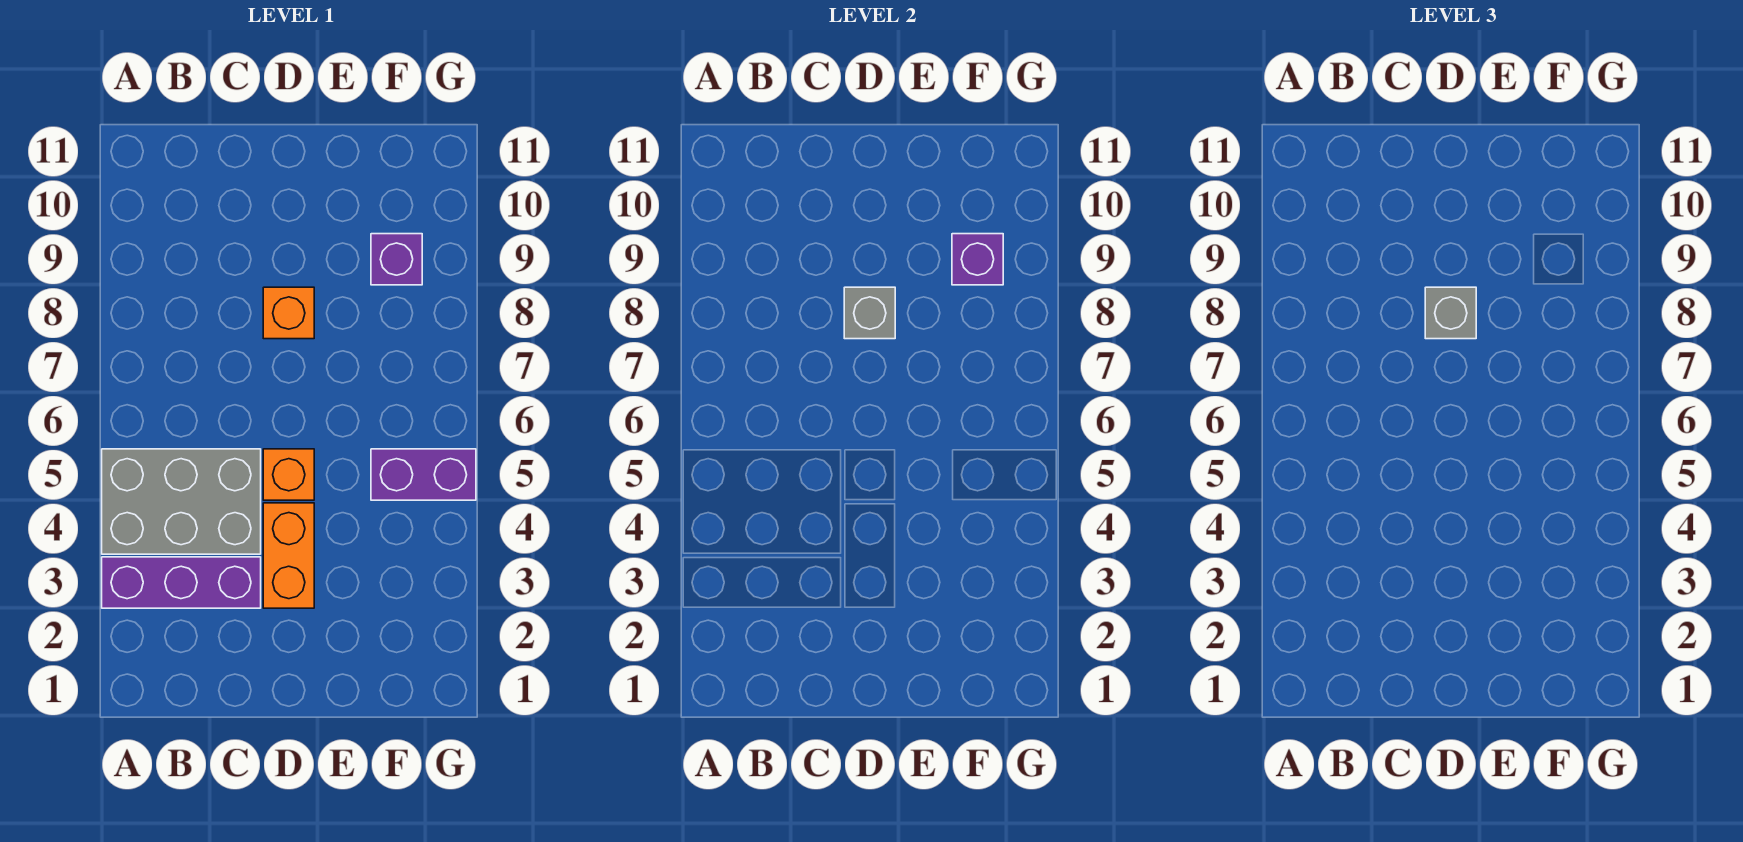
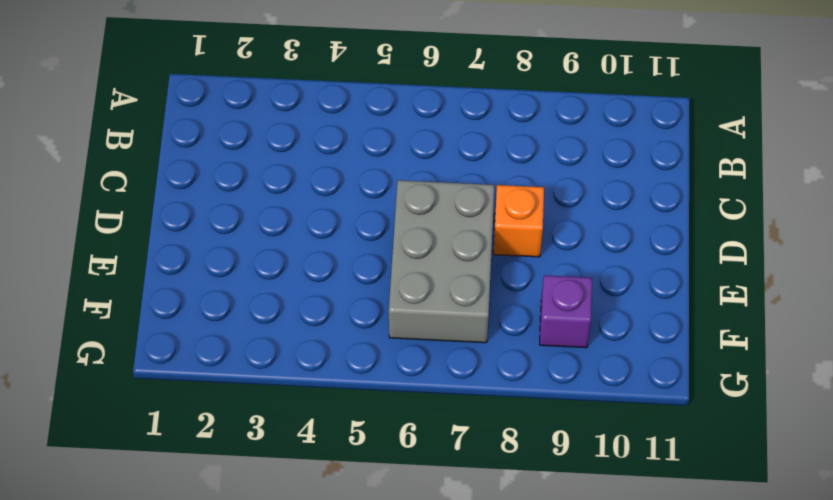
grey 2x3 brick [389,180,494,343] -> grey 2x3 brick moved to [102,449,261,554]
none -> purple 1x3 brick [102,557,261,608]
none -> orange 1x2 brick [263,503,314,608]

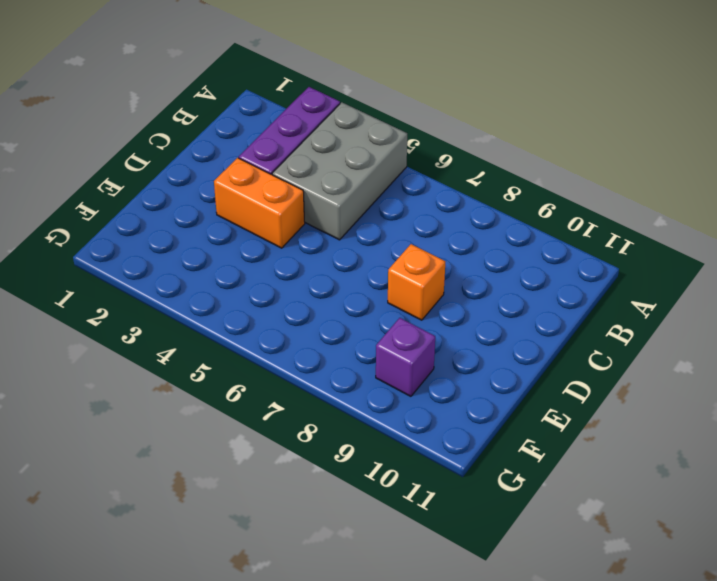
none -> orange 1x1 brick [263,449,314,500]
none -> purple 1x2 brick [371,449,476,500]

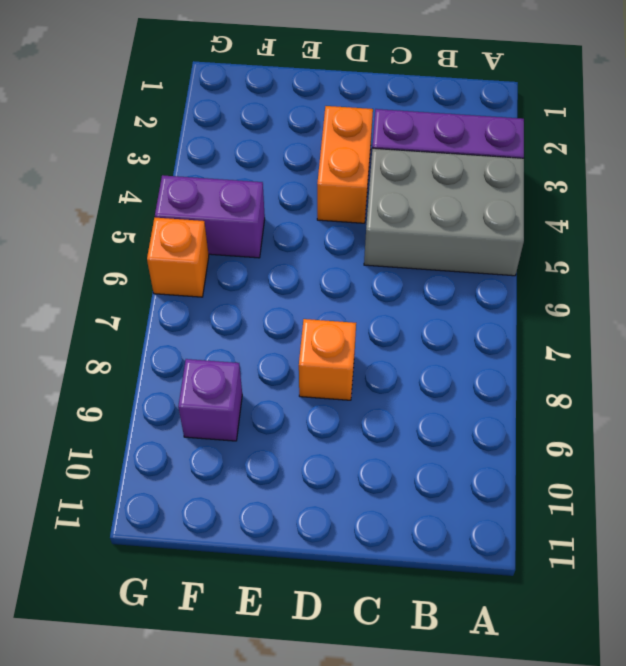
orange 1x1 brick [147,218,209,297] -> orange 1x1 brick moved to [263,449,314,500]
none -> grey 1x1 brick [844,287,895,339]
none -> purple 1x1 brick [952,234,1003,285]

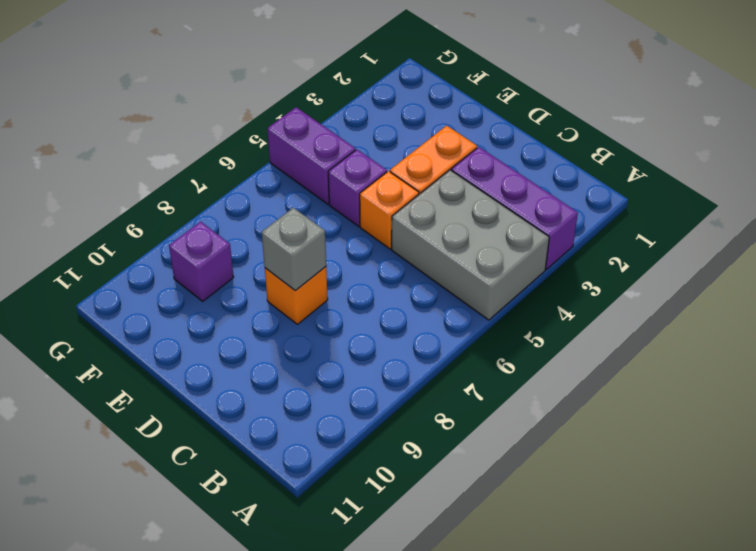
purple 1x1 brick [328,150,387,226] -> purple 1x1 brick moved to [952,234,1003,285]
none -> grey 1x1 brick [1425,287,1476,339]

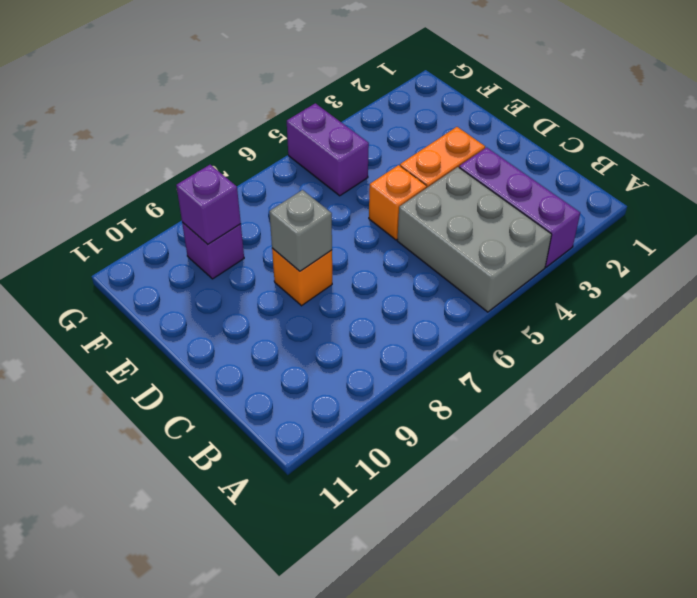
none -> grey 1x1 brick [1425,287,1476,339]

